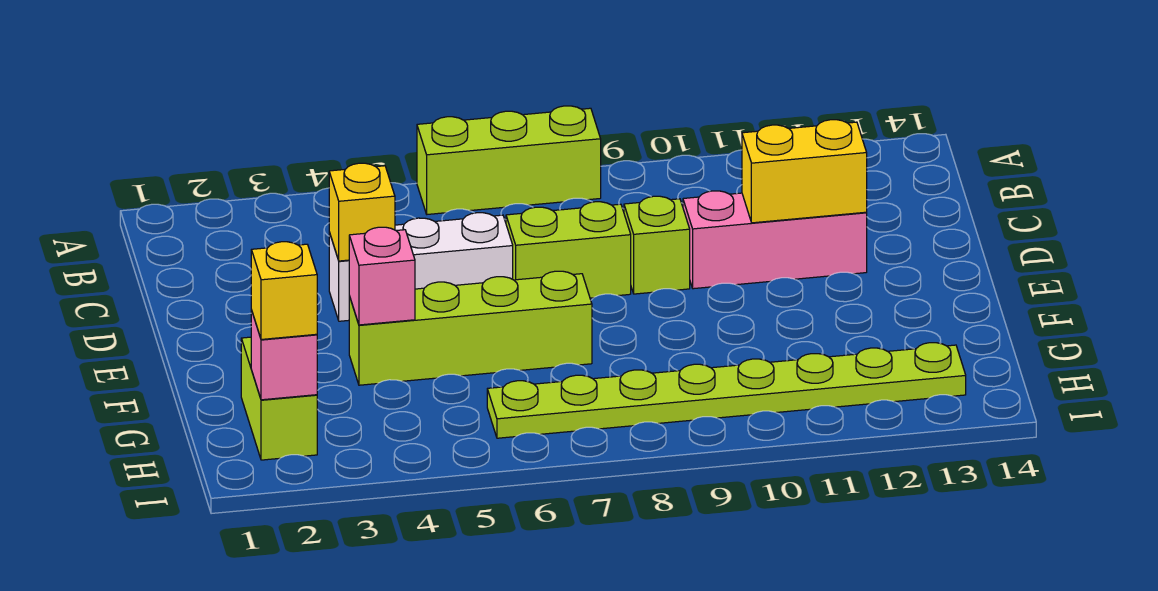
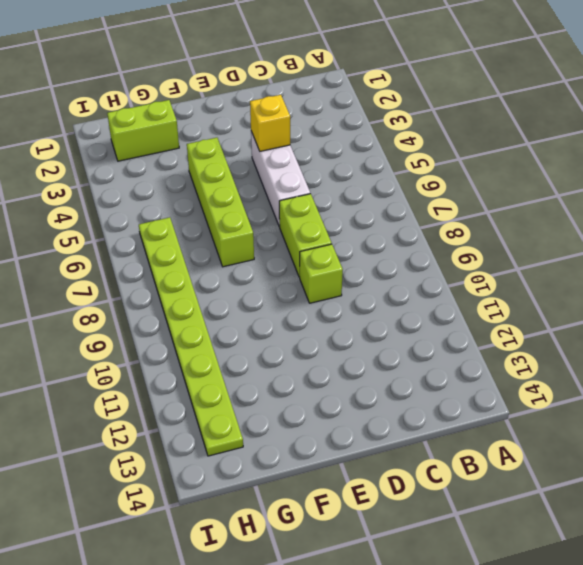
none -> lime 1x3 brick [417,106,601,214]
none -> pink 1x3 brick [683,191,867,289]
none -> yellow 1x2 brick [742,120,867,223]

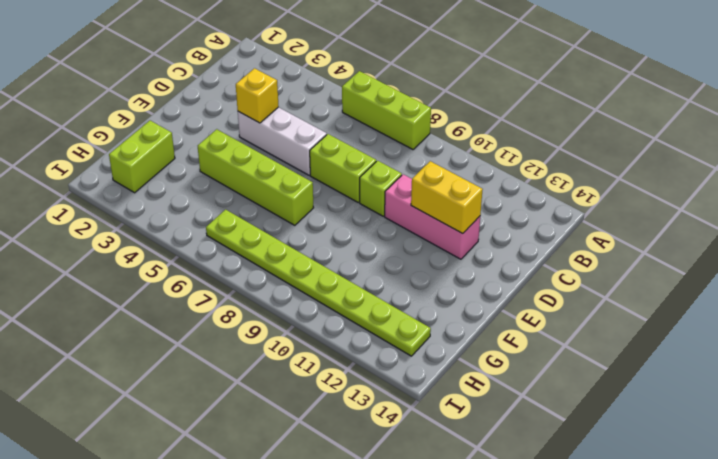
none -> pink 1x1 brick [349,227,415,325]
none -> pink 1x1 brick [251,310,317,400]
none -> yellow 1x1 brick [251,242,317,339]

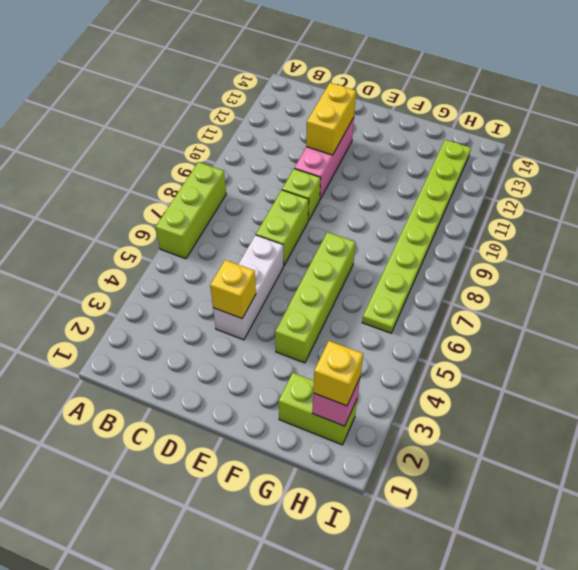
none -> pink 1x1 brick [349,227,415,325]

